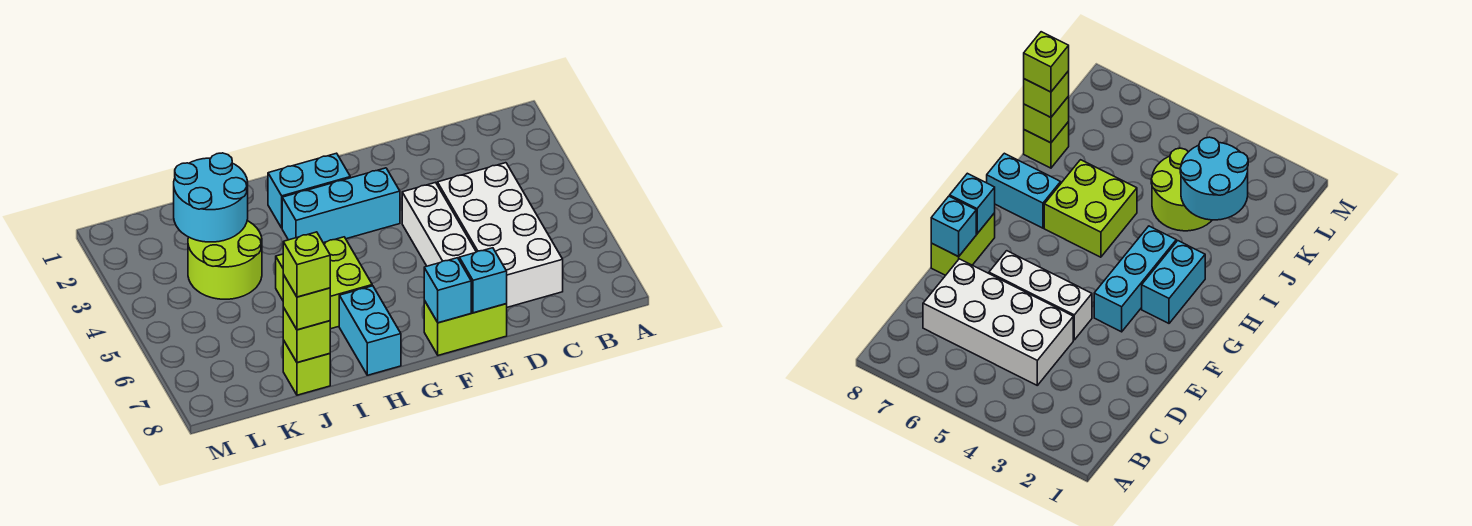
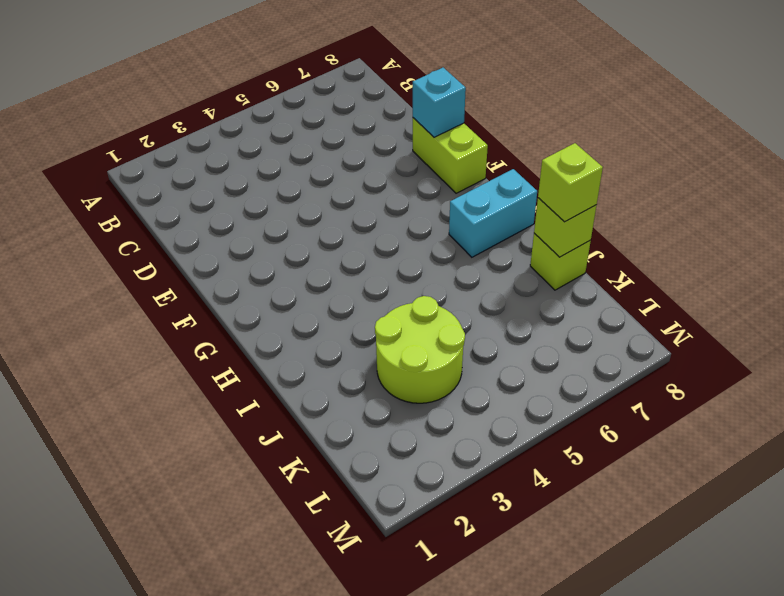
none -> white 2x4 brick [437,163,563,307]
none -> white 1x3 brick [402,182,476,266]
none -> cyan 1x3 brick [282,168,400,243]

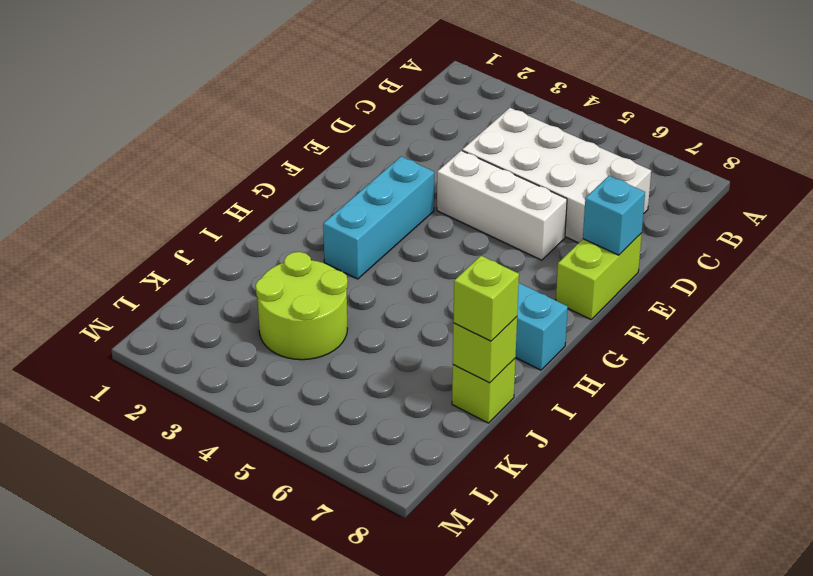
none -> cyan 1x2 brick [268,153,350,228]
none -> lime 2x2 brick [276,237,372,329]
none -> cyan 1x1 brick [424,258,471,323]

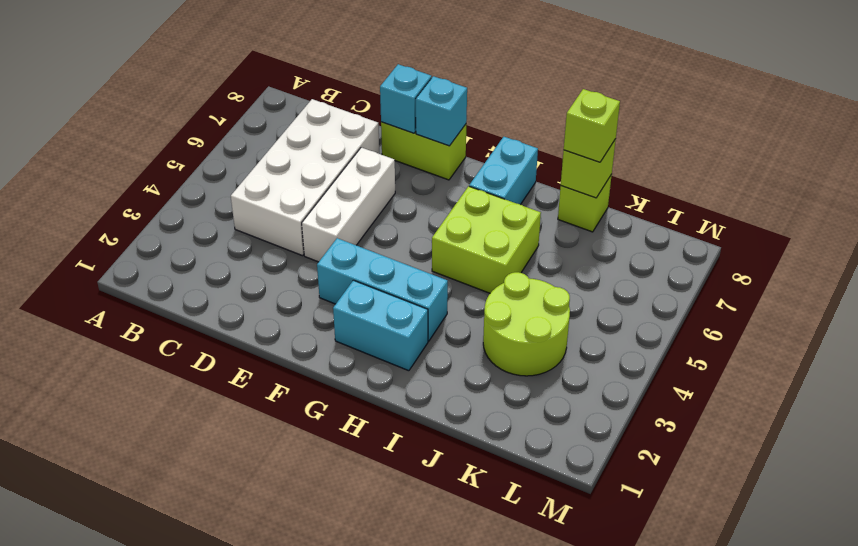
none -> cyan 2x2 round brick [174,153,248,242]
none -> lime 1x1 brick [283,232,330,297]

